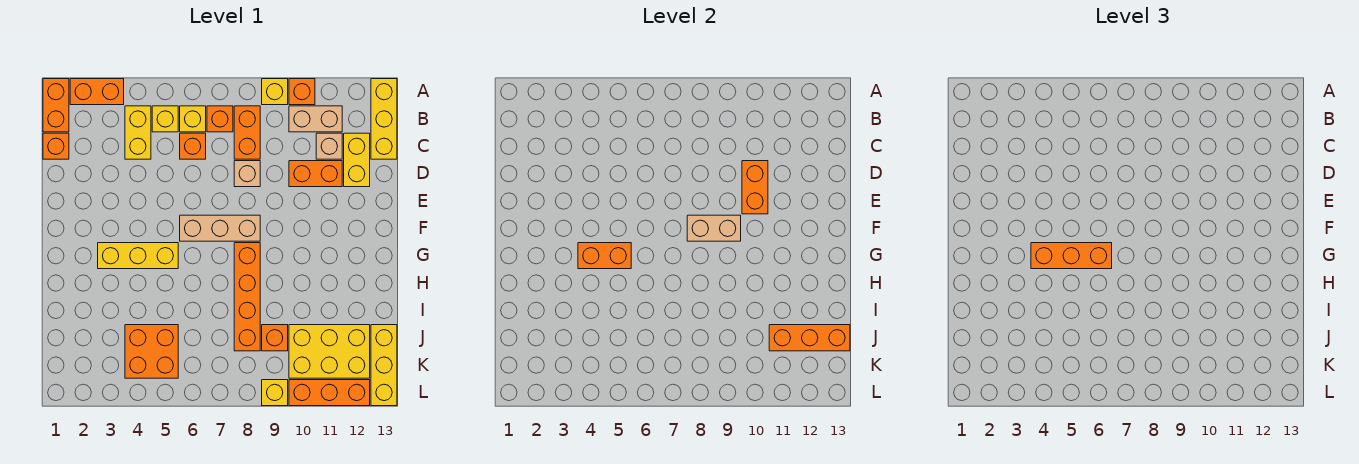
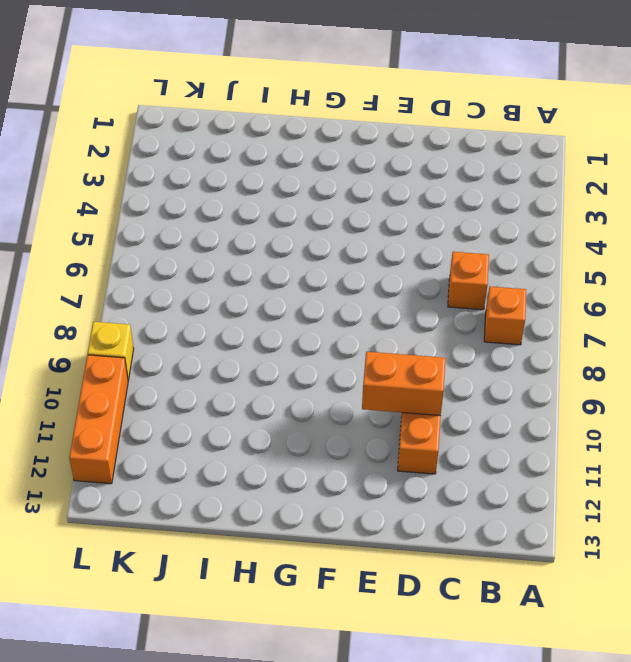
none -> orange 1x2 brick [43,79,69,132]
none -> orange 1x2 brick [70,79,124,105]
none -> yellow 1x1 brick [262,79,288,105]
none -> orange 1x1 brick [289,79,315,105]

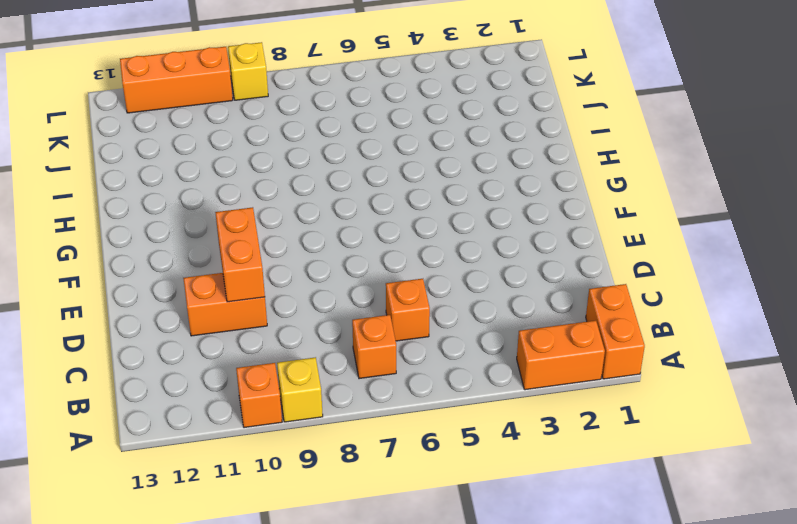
none -> yellow 1x3 brick [371,79,397,159]
none -> yellow 1x2 brick [125,106,151,159]
none -> yellow 1x1 brick [152,106,178,132]
none -> yellow 1x1 brick [180,106,206,132]

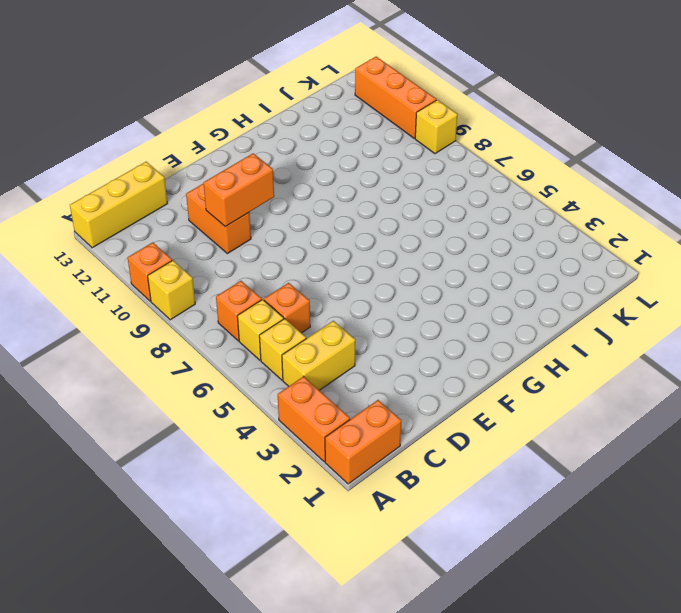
none -> orange 1x2 brick [234,106,260,159]
none -> tan 1x2 brick [289,106,342,132]
none -> orange 1x1 brick [43,133,69,159]
none -> tan 1x1 brick [316,133,342,159]

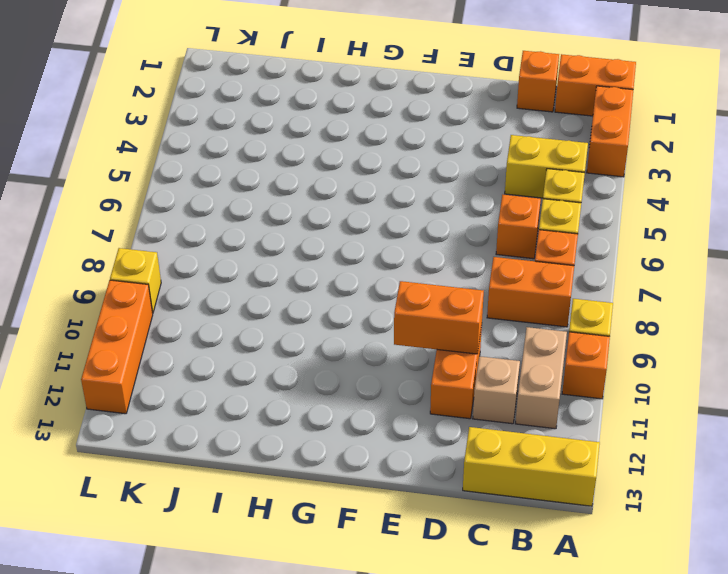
none -> yellow 1x2 brick [344,133,370,187]
none -> tan 1x1 brick [234,161,260,187]
none -> tan 1x3 brick [180,215,260,241]
none -> yellow 1x3 brick [98,243,178,269]

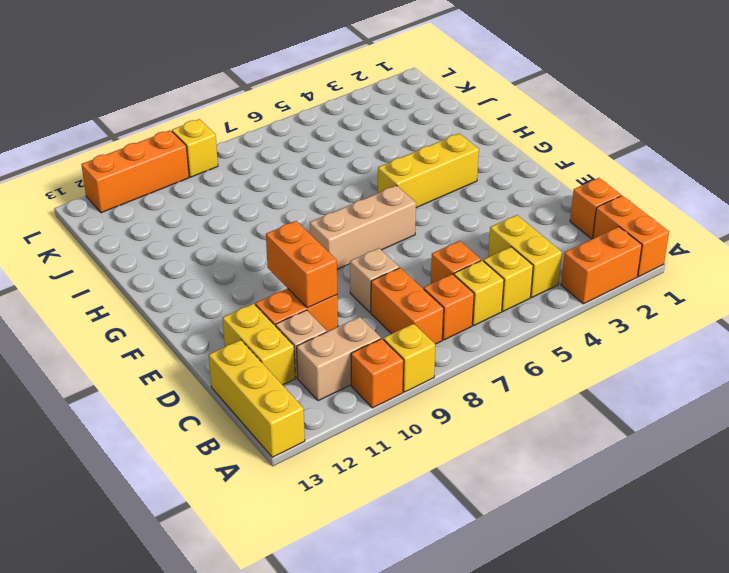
none -> orange 1x4 brick [234,243,260,351]
none -> orange 2x2 brick [125,325,178,378]
none -> orange 1x1 brick [262,325,288,351]
none -> yellow 2x3 brick [289,325,370,378]

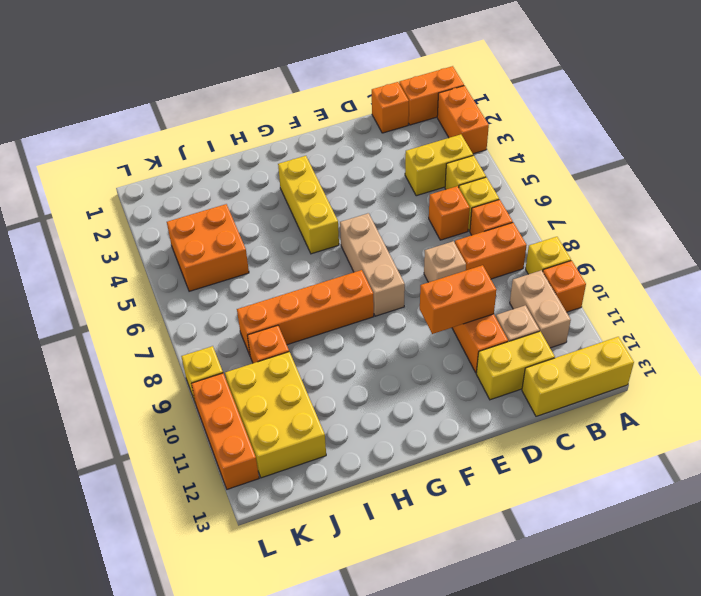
none -> yellow 1x3 brick [371,325,397,406]
none -> tan 1x2 brick [687,215,741,241]
none -> orange 1x2 brick [578,243,631,269]
none -> orange 1x3 brick [769,325,850,351]

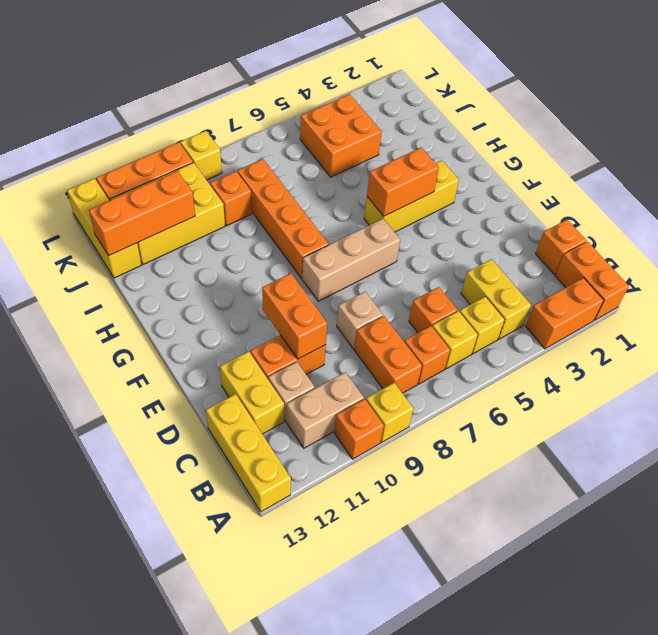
none -> tan 1x2 brick [687,215,741,241]
none -> orange 1x3 brick [1031,243,1112,269]

